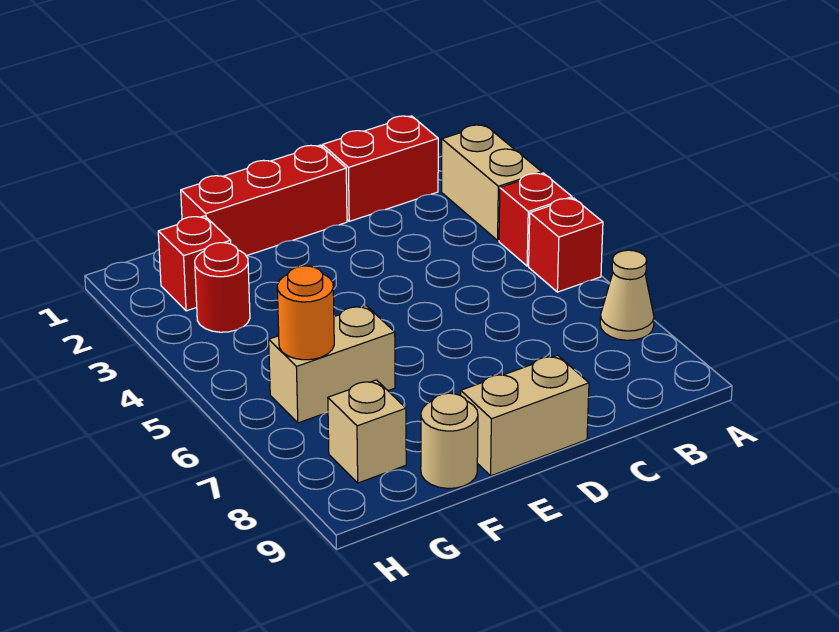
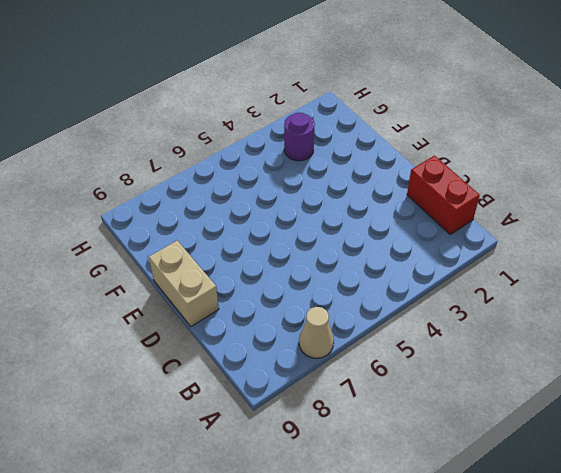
purple 1x1 round brick [284,112,315,161] -> red 1x1 round brick [195,243,250,332]
none -> tan 1x2 brick [442,125,542,240]
none -> red 1x1 brick [499,173,572,266]
none -> red 1x1 brick [529,198,603,292]

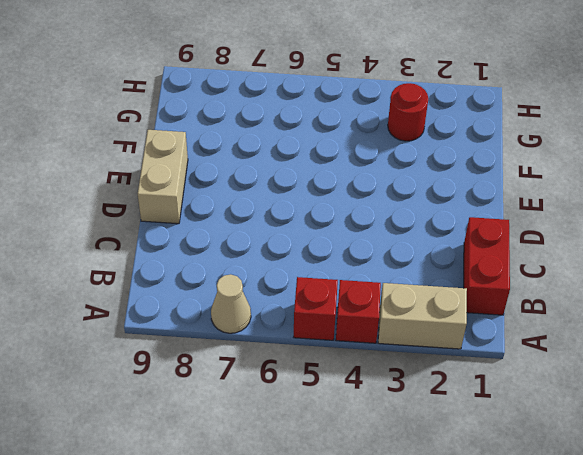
none -> red 1x3 brick [181,145,347,256]
none -> tan 1x2 brick [269,306,395,423]
none -> tan 1x1 round brick [421,393,478,488]

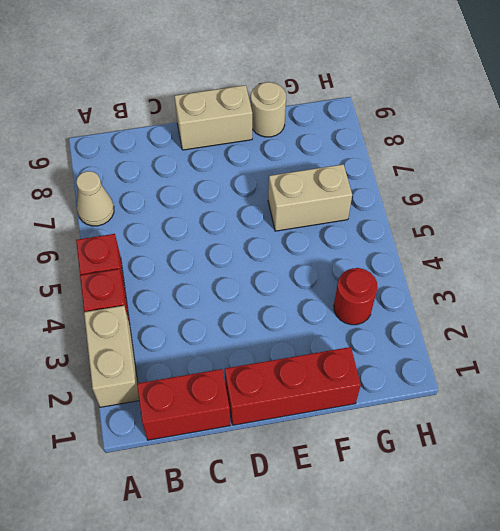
none -> red 1x1 brick [158,216,231,311]
none -> tan 1x1 brick [328,380,406,483]
none -> orange 1x1 round brick [277,266,334,360]

